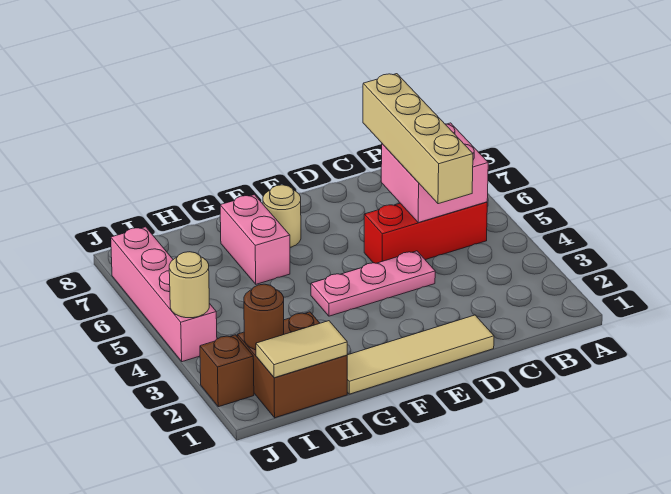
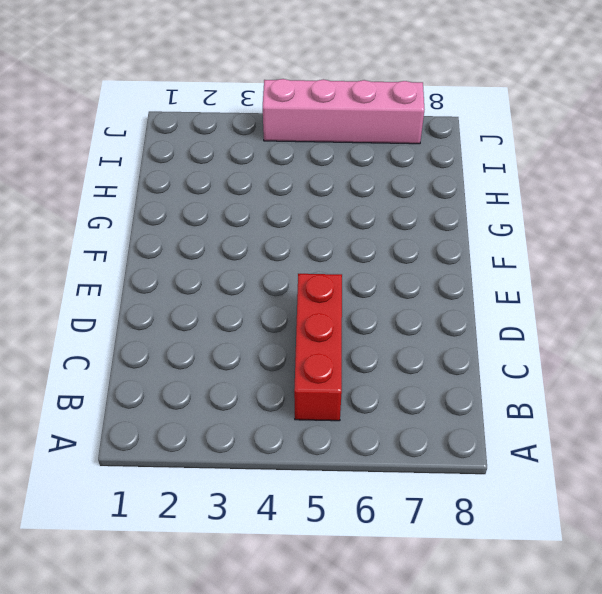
none -> tan 1x4 tile [347,315,494,394]
none -> pink 1x3 plate [311,251,435,316]
none -> tan 1x1 round brick [263,185,301,247]

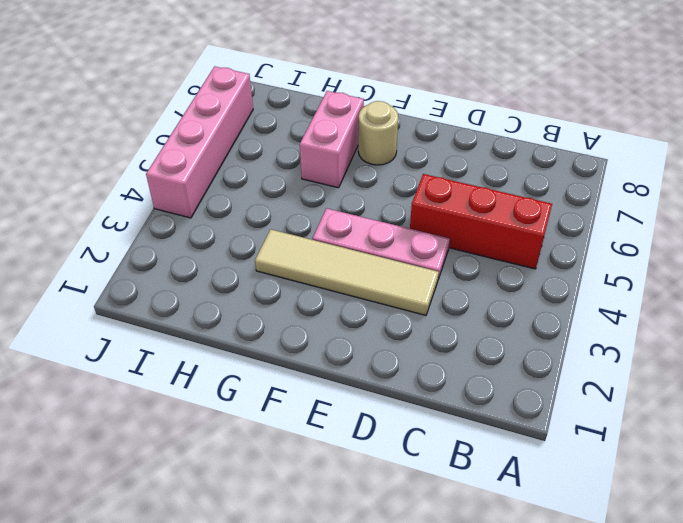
tan 1x4 tile [255,229,439,315] -> tan 1x4 tile moved to [347,315,494,394]
none -> brown 2x2 brick [237,312,347,418]
none -> brown 1x1 brick [200,335,254,407]
none -> pink 2x2 brick [381,123,488,223]

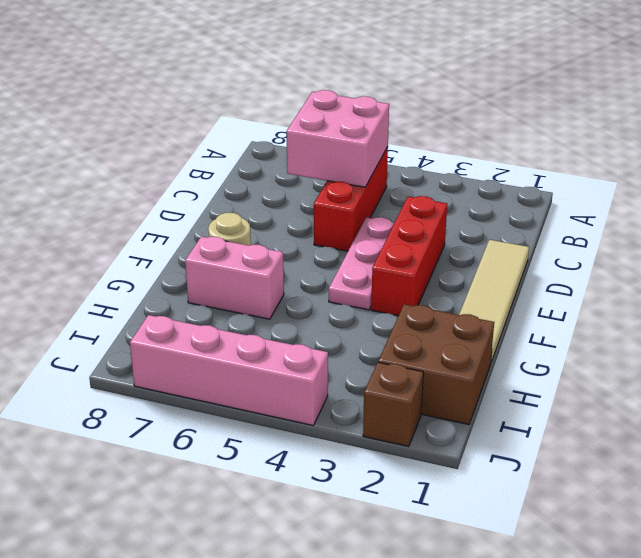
red 1x3 brick [371,196,447,316] -> none
none -> tan 1x2 tile [256,321,347,378]
none -> brown 1x1 round brick [244,284,284,350]
none -> tan 1x1 round brick [169,252,209,318]

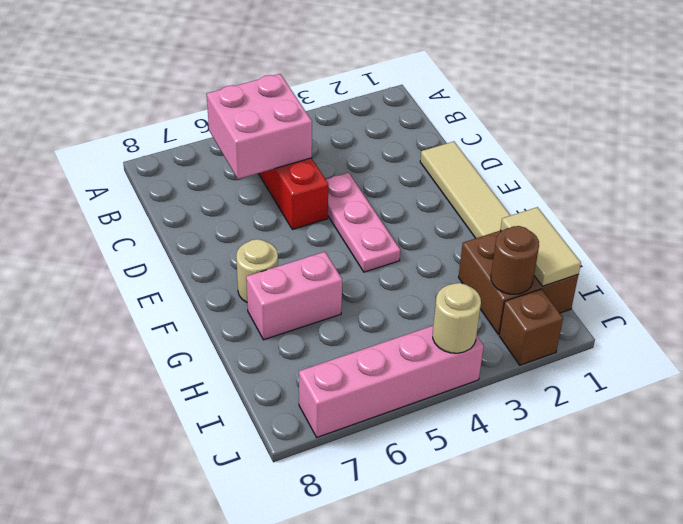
none -> tan 1x4 brick [363,74,473,204]

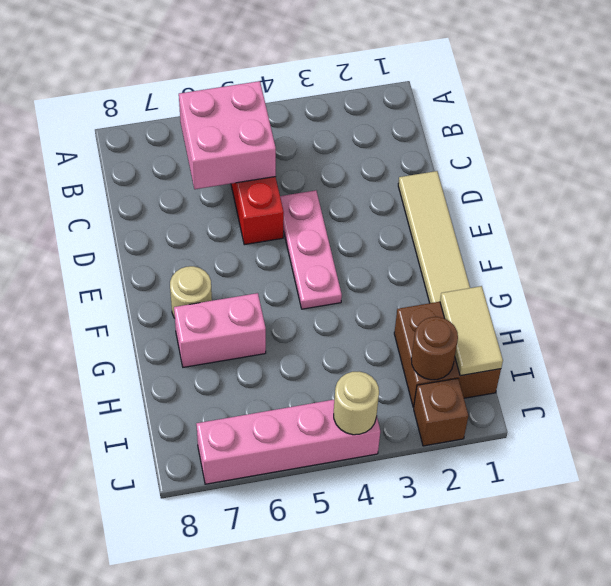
none -> tan 1x4 brick [363,74,473,204]

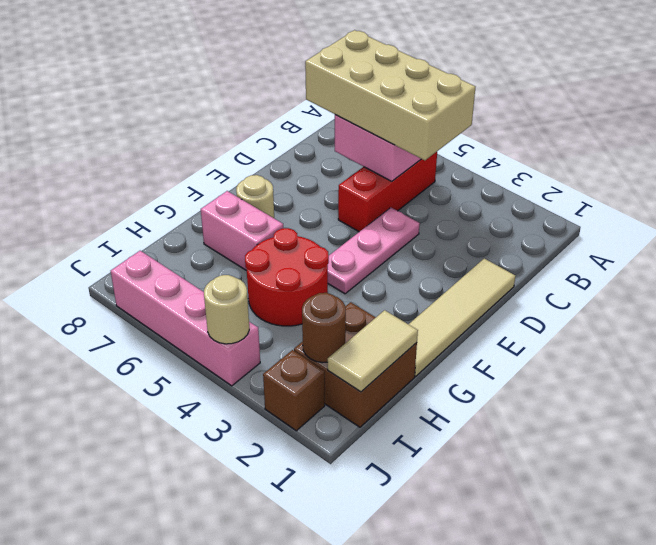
tan 2x4 brick [305,30,475,160] -> tan 1x4 brick [363,74,473,204]
red 2x2 round brick [245,228,329,326] -> none

